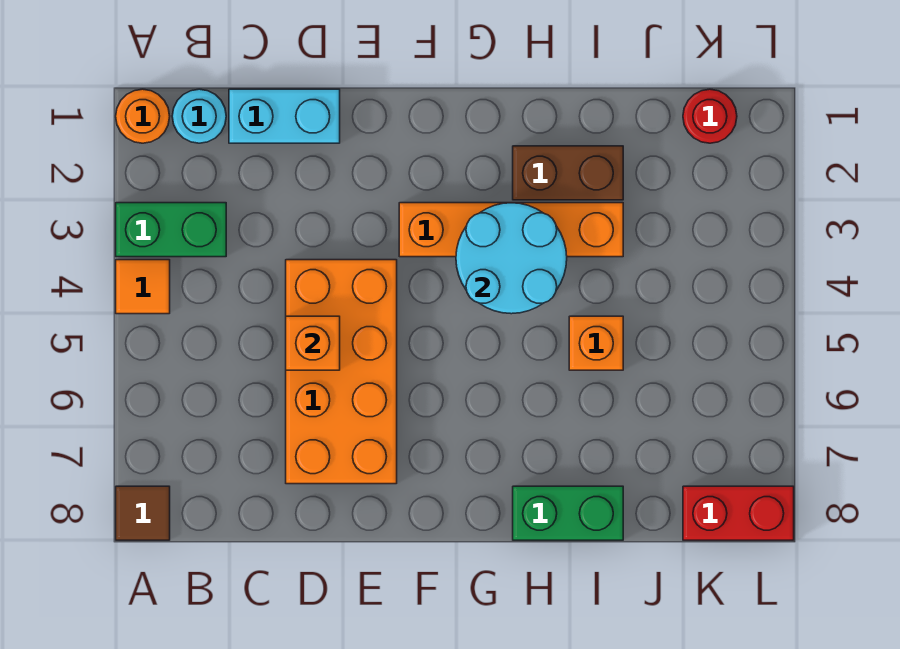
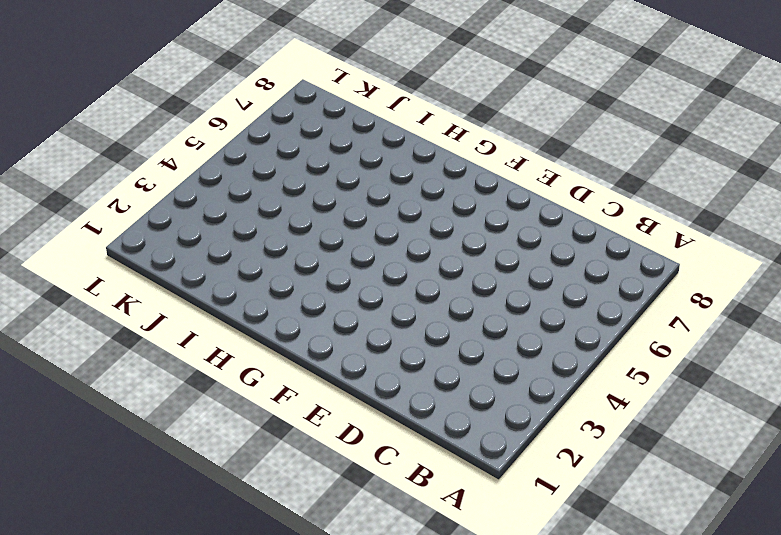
none -> orange 1x1 round brick [116,89,170,143]
none -> green 1x2 brick [116,203,226,257]
none -> orange 1x1 tile [116,260,170,314]

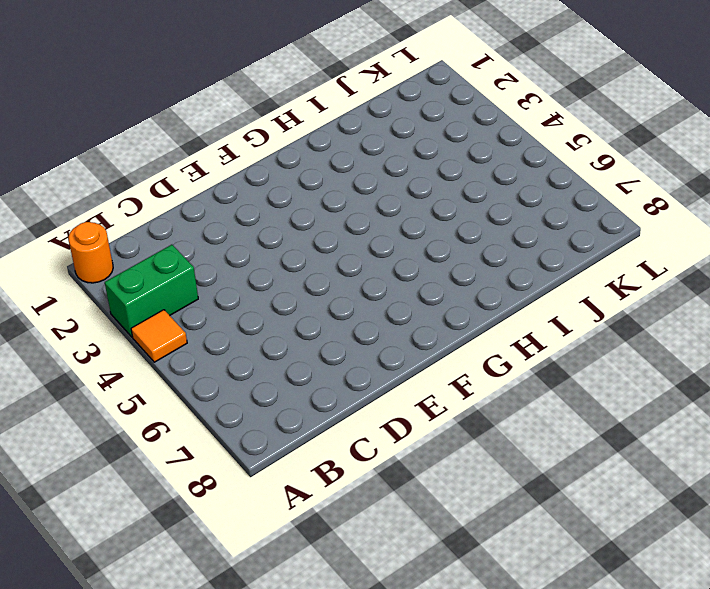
none -> brown 1x1 tile [116,486,170,540]
none -> cyan 1x1 round brick [172,89,226,143]
none -> cyan 1x2 brick [229,89,340,143]

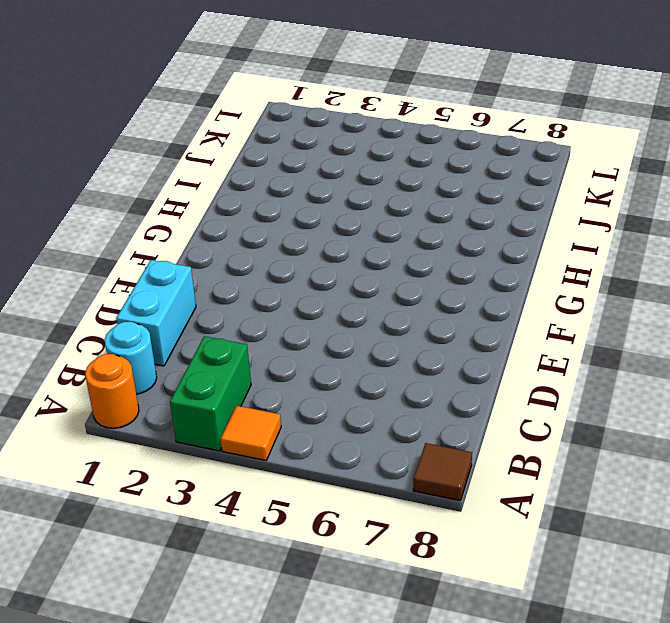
none -> orange 2x4 brick [286,260,397,484]
none -> orange 1x4 brick [399,203,623,257]
none -> brown 1x2 brick [513,146,623,200]

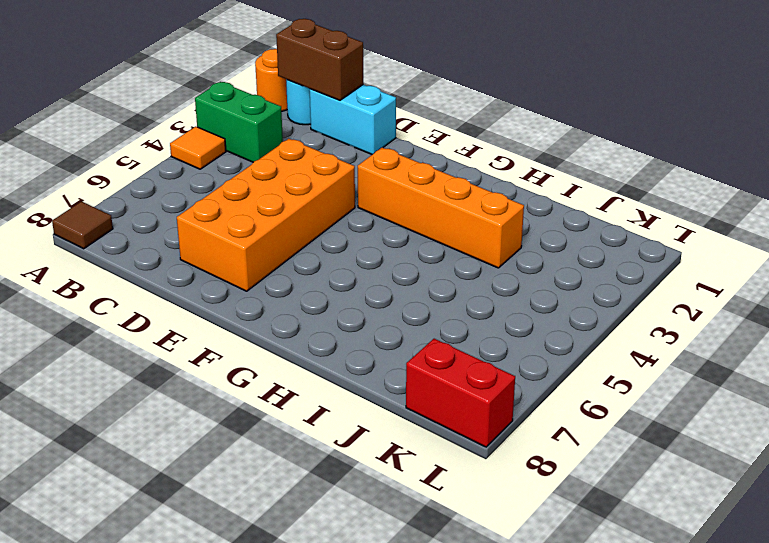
brown 1x2 brick [276,19,364,100] -> brown 1x2 brick moved to [513,146,623,200]
none -> green 1x2 brick [513,486,623,540]
none -> orange 1x1 brick [569,316,623,370]
none -> red 1x1 round brick [683,89,737,143]

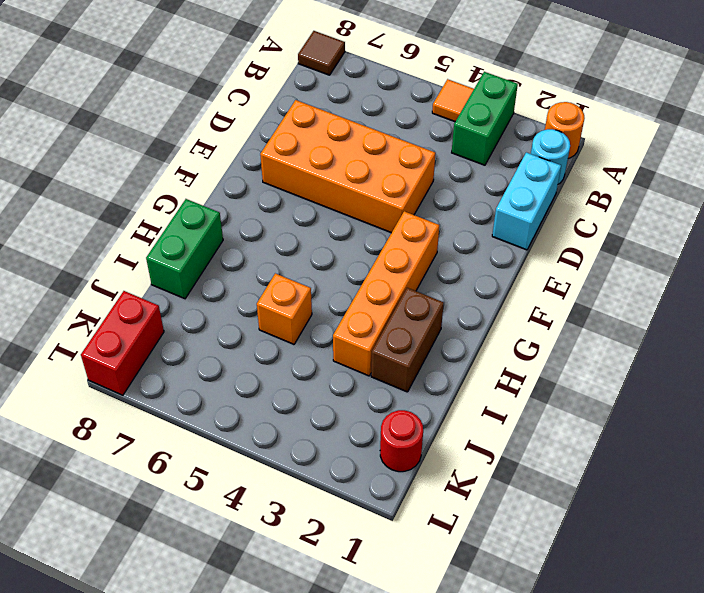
none -> orange 1x1 brick [286,316,340,370]
none -> cyan 2x2 round brick [456,203,567,314]

